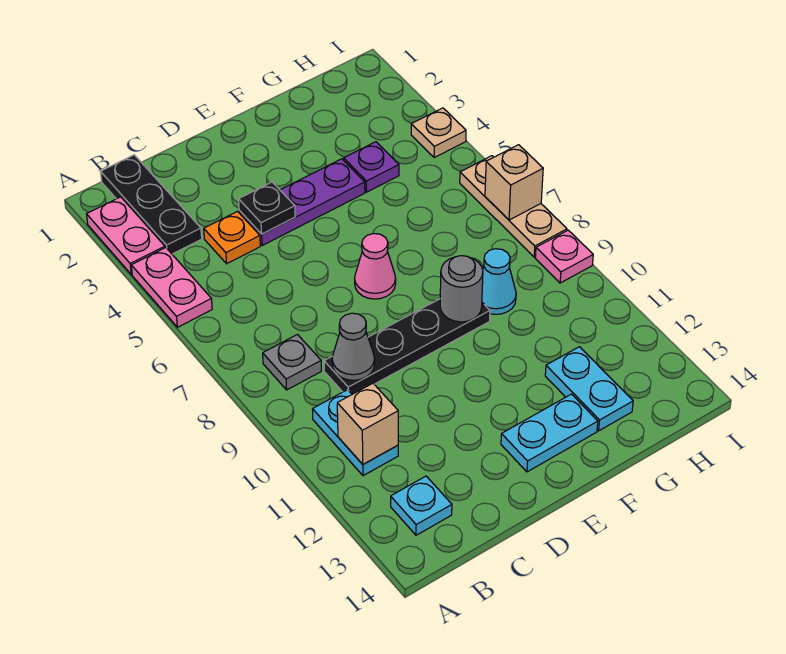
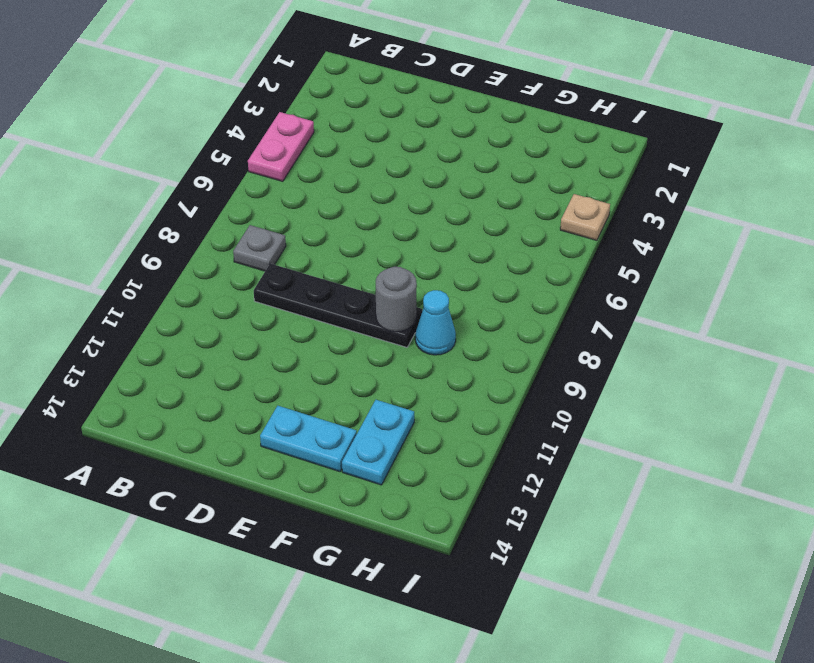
none -> pink 1x2 plate [87,197,165,275]
none -> black 1x3 plate [101,155,202,254]
none -> cyan 1x2 plate [312,390,398,476]

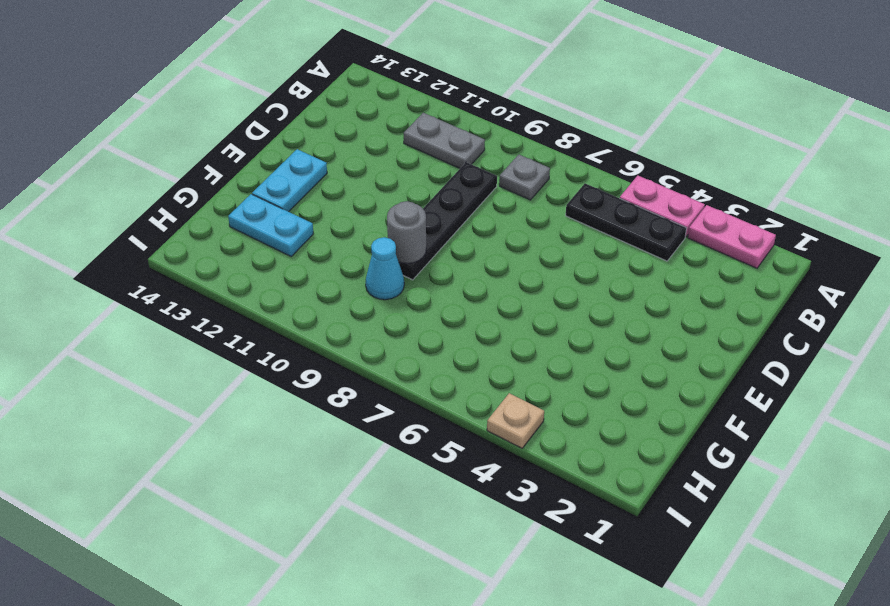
black 1x3 plate [566,183,686,261] -> black 1x3 plate moved to [101,155,202,254]
grey 1x2 plate [404,113,485,168] -> cyan 1x2 plate [312,390,398,476]
none -> cyan 1x1 plate [391,476,452,535]
none -> orange 1x1 plate [204,212,260,264]
none -> purple 1x3 plate [239,159,365,246]

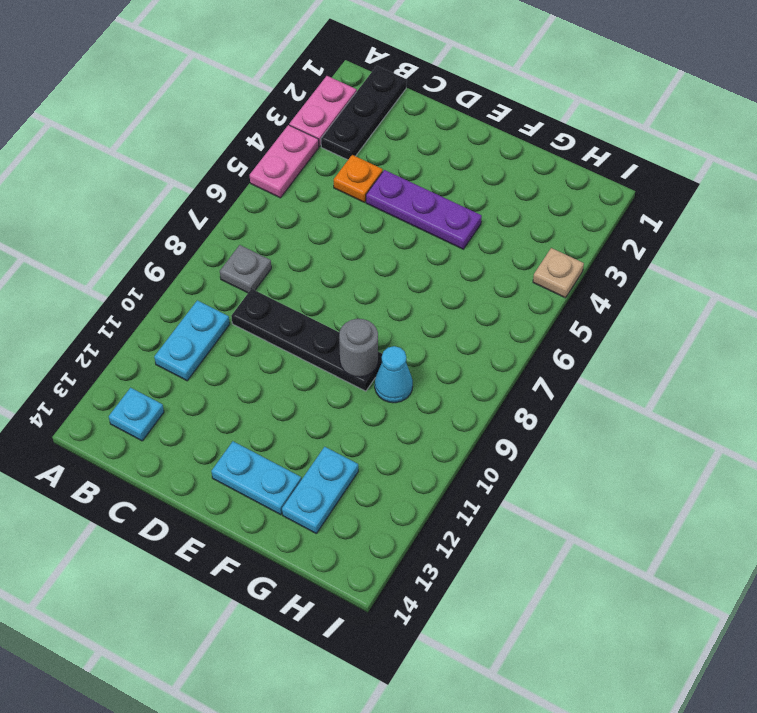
none -> pink 1x1 cone [355,234,396,299]
none -> purple 1x1 plate [344,142,399,192]
none -> tan 1x3 plate [460,156,567,257]

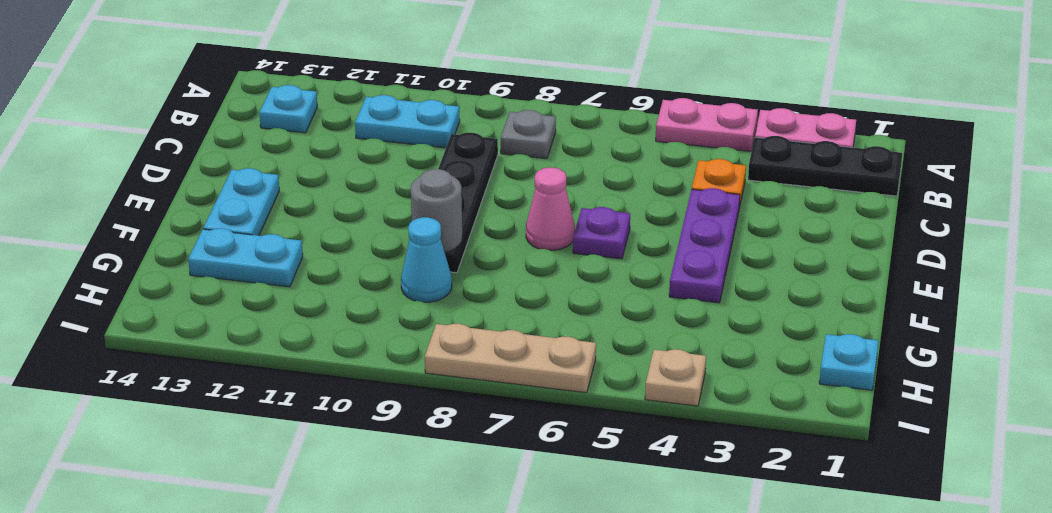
purple 1x1 plate [573,207,630,259] -> purple 1x1 plate moved to [344,142,399,192]
cyan 1x1 plate [819,334,878,390] -> none
none -> pink 1x1 plate [535,230,593,283]
none -> tan 1x1 brick [337,383,398,464]
none -> grey 1x1 cone [332,313,375,380]

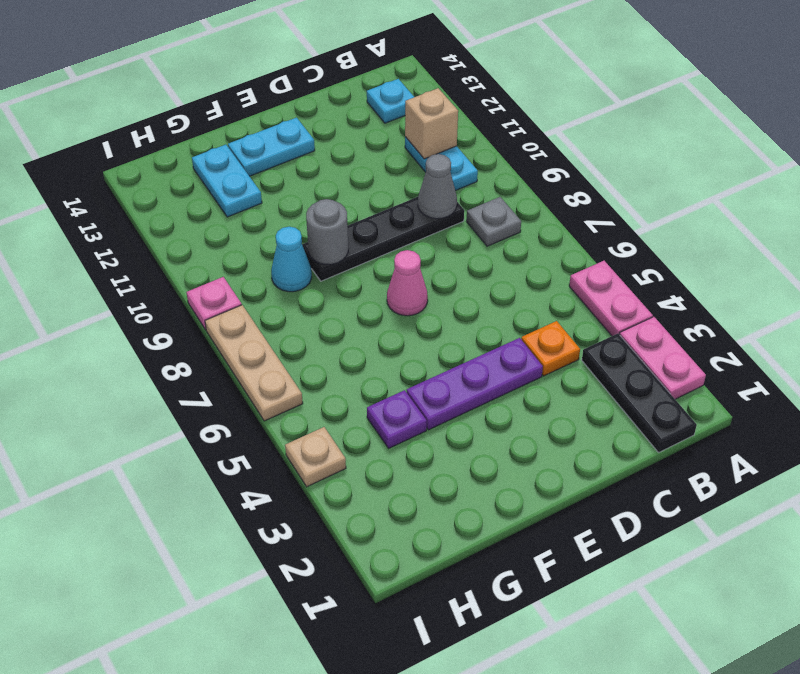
none -> black 1x1 plate [239,182,295,234]
none -> tan 1x1 brick [485,145,543,220]

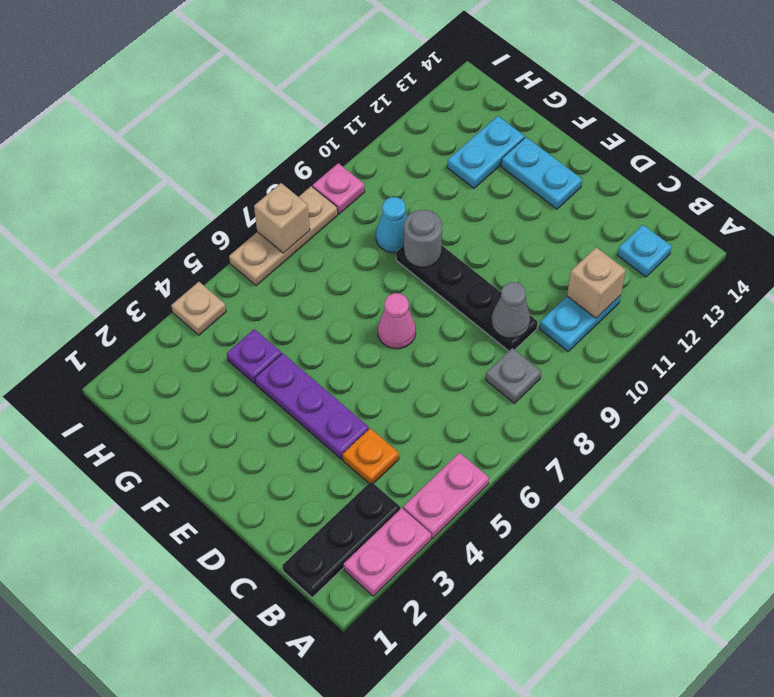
none -> black 1x1 plate [239,182,295,234]

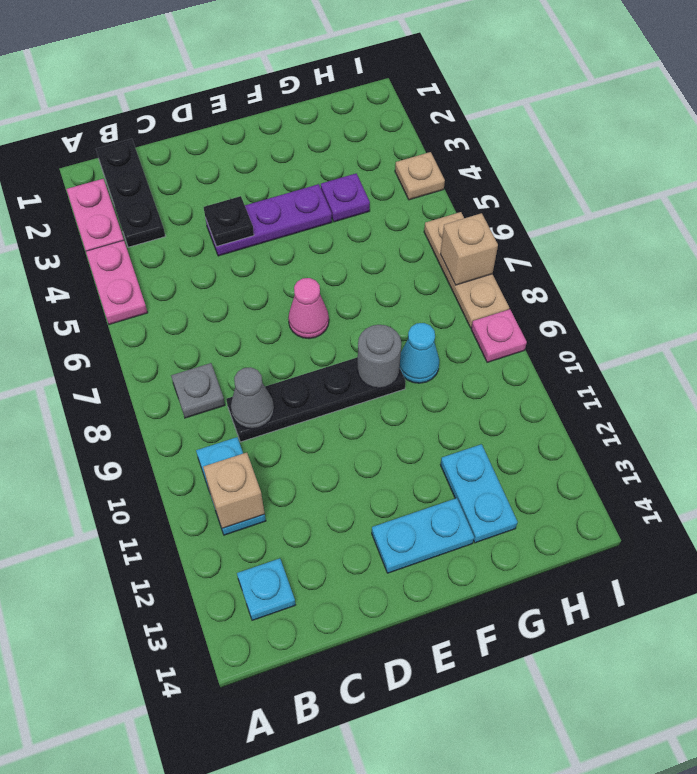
none -> orange 1x1 plate [204,212,260,264]

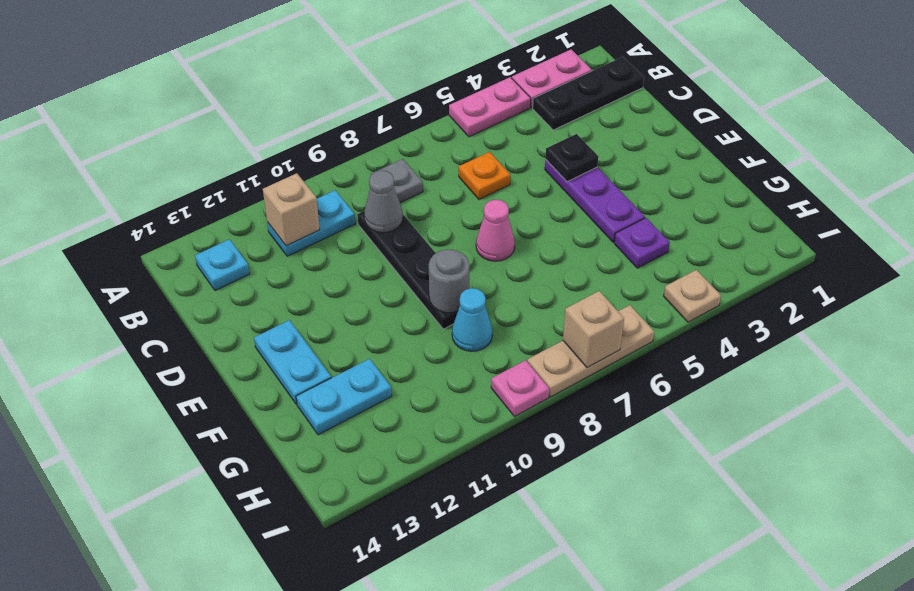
orange 1x1 plate [459,152,510,200] -> orange 1x1 plate moved to [204,212,260,264]

